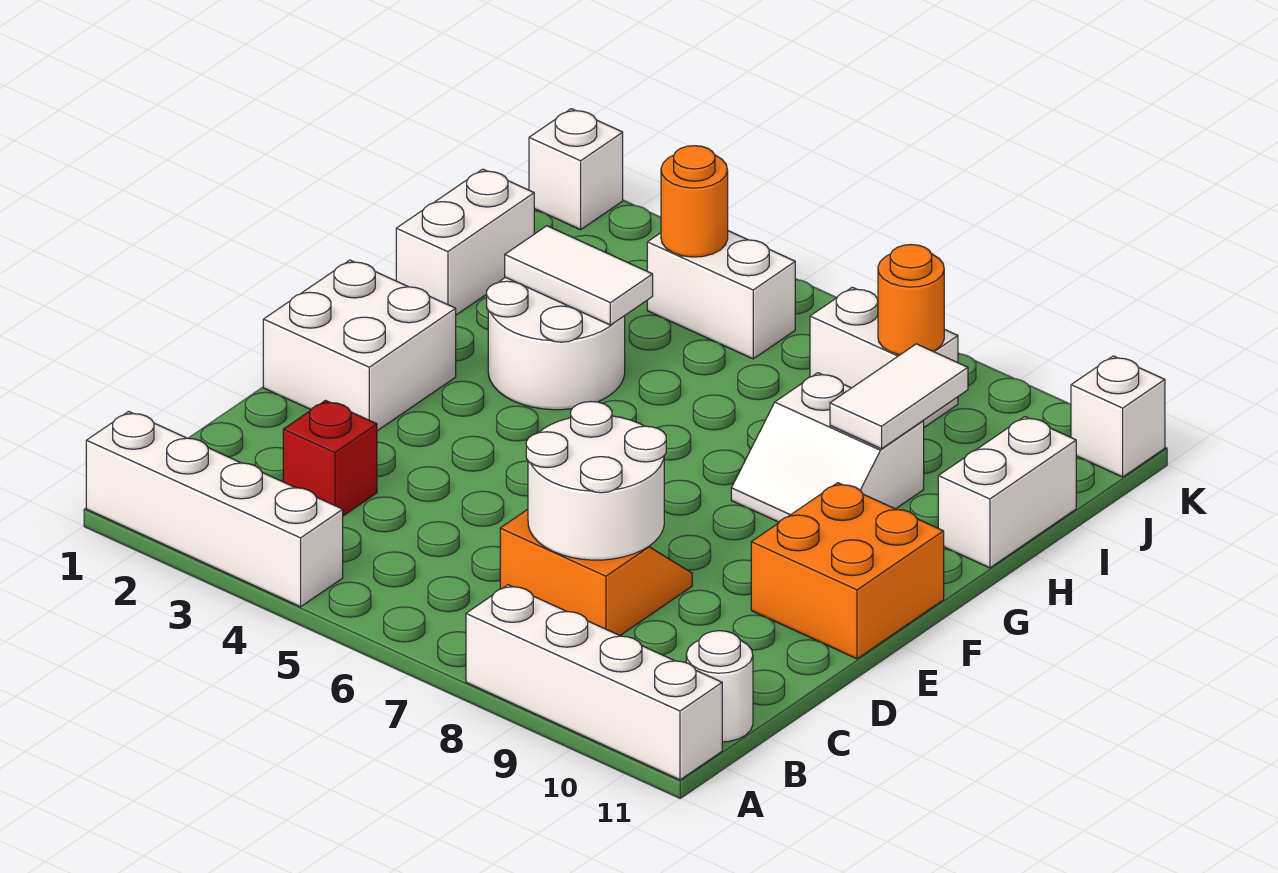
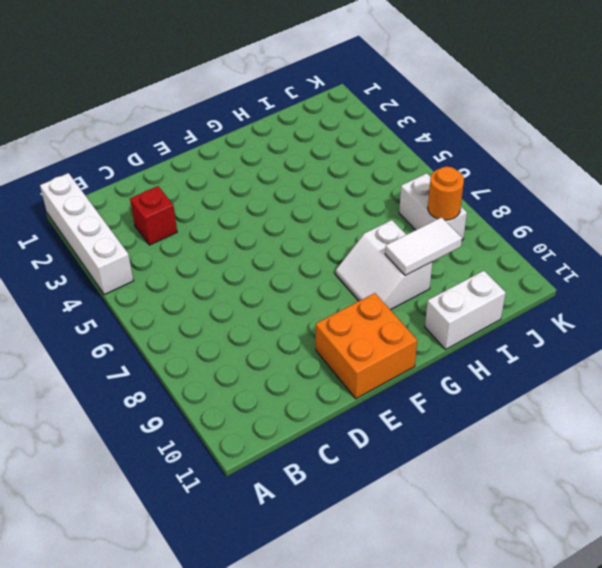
none -> white 1x4 brick [466,585,722,780]
none -> white 1x1 round brick [686,631,753,742]
none -> orange 2x2 slope [500,509,692,635]

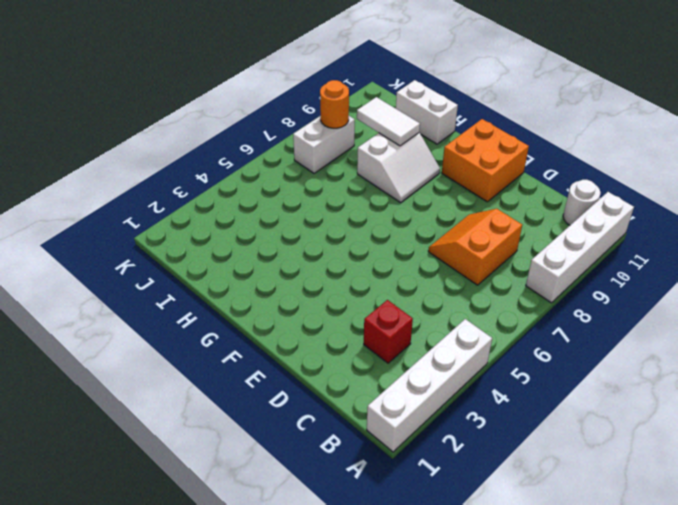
none -> white 2x2 brick [263,260,456,431]
none -> white 2x2 round brick [487,277,625,410]
none -> white 1x2 brick [396,169,534,315]

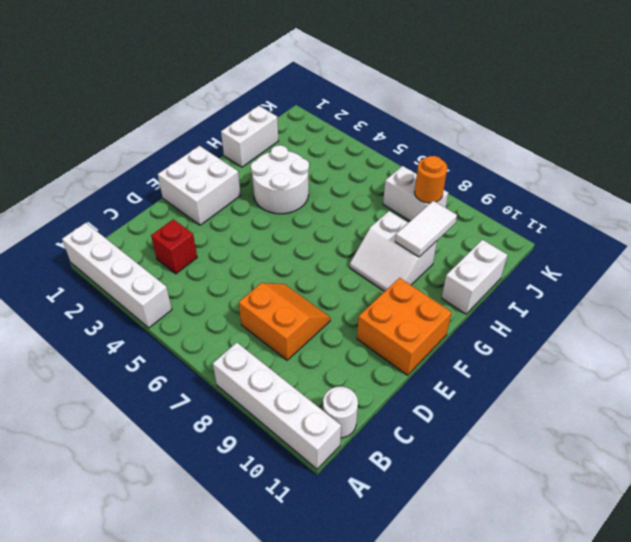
none -> white 1x2 brick [647,231,795,359]
none -> white 1x1 brick [529,109,623,230]
none -> white 1x1 brick [1071,356,1165,477]

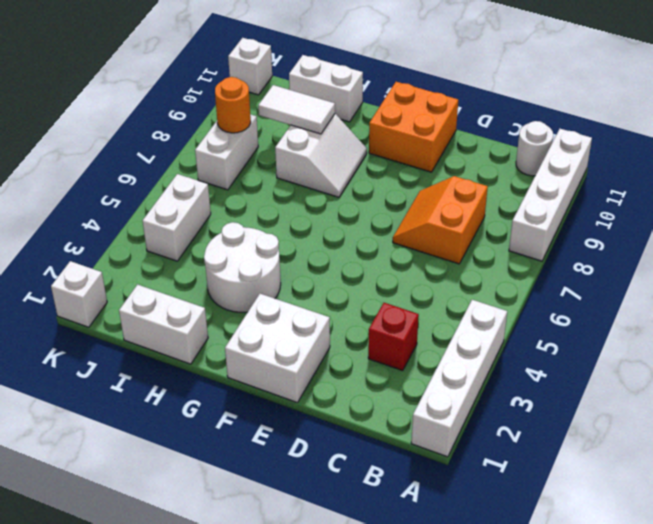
none -> white 2x2 round brick [526,402,666,560]
none -> white 1x2 tile [505,226,653,325]
none -> orange 1x1 round brick [661,146,728,257]

